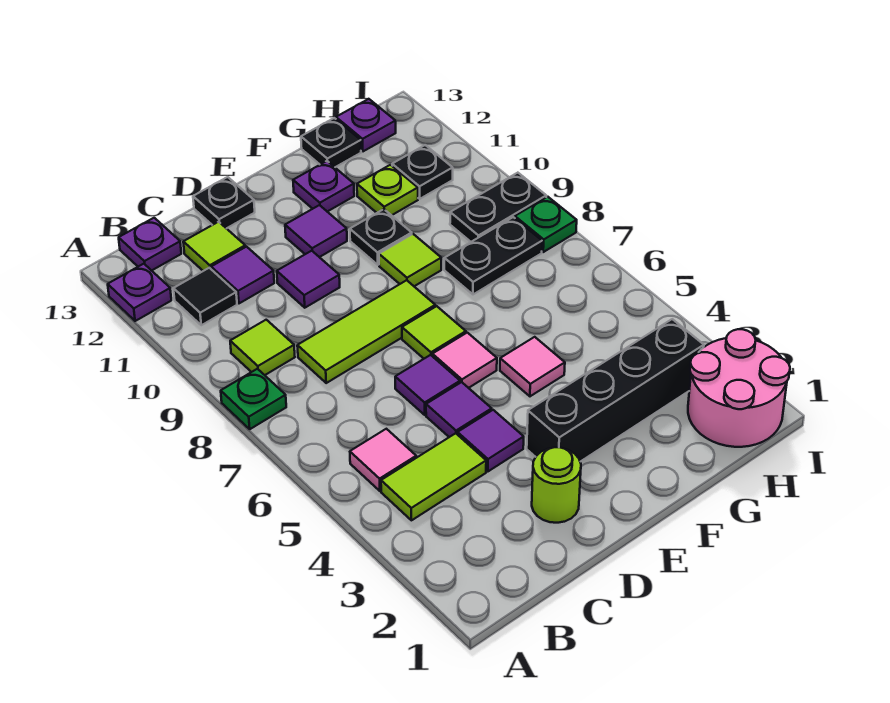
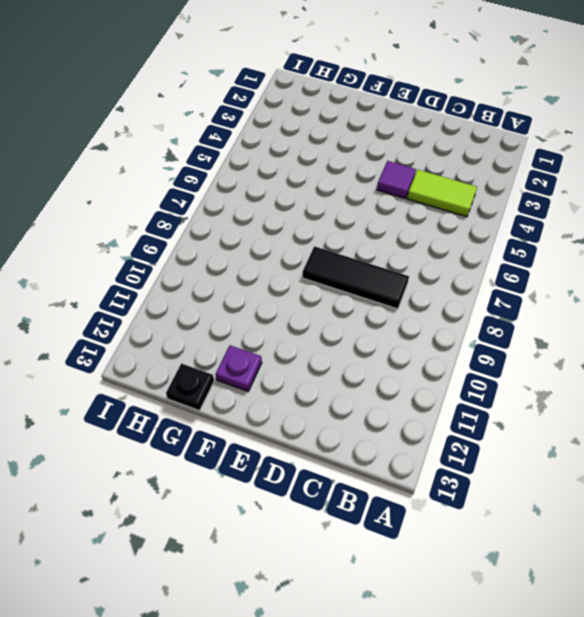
black 1x3 tile [303,246,409,309] -> lime 1x3 tile [297,280,435,383]
none -> green 1x1 plate [221,369,286,429]
none -> purple 1x1 plate [108,264,171,321]
none -> pink 1x1 tile [350,429,416,491]
none -> lime 1x1 tile [230,320,295,375]

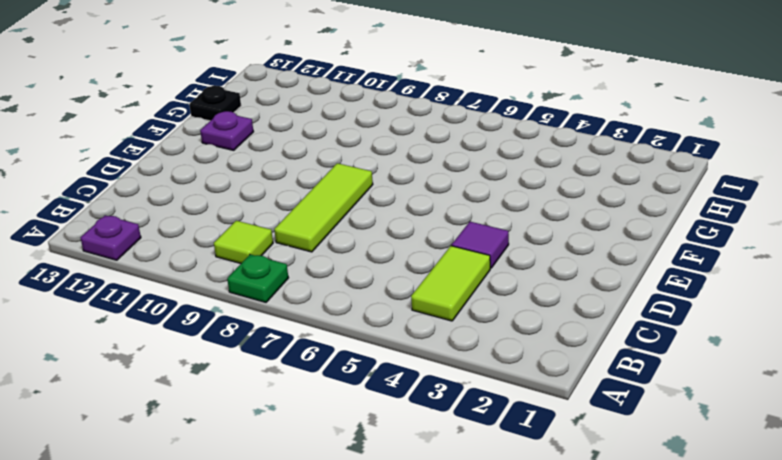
none -> pink 1x1 tile [350,429,416,491]
none -> black 1x1 tile [173,268,237,325]
none -> purple 1x1 plate [119,218,181,271]
none -> purple 1x1 tile [211,247,274,303]

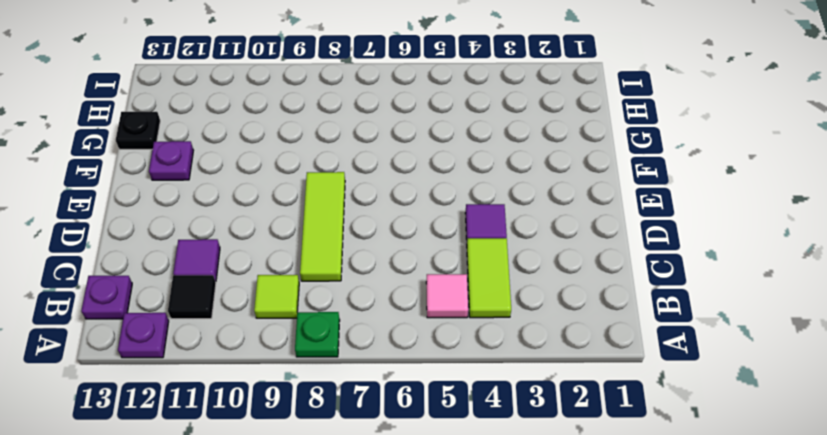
none -> lime 1x1 tile [183,222,245,271]
none -> lime 1x1 round brick [532,447,581,523]
none -> purple 1x1 tile [426,382,492,437]
none -> purple 1x1 tile [395,355,460,415]

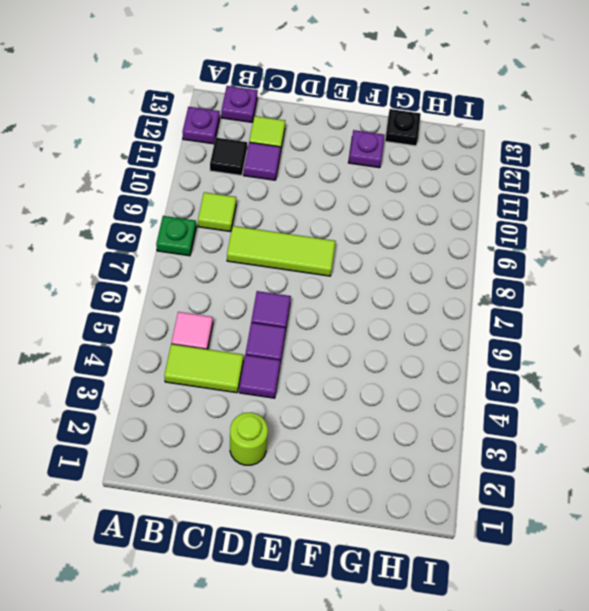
none -> purple 1x1 tile [277,251,340,308]
none -> black 1x1 plate [193,177,255,229]
none -> black 1x4 brick [527,319,704,462]
none -> pink 1x1 tile [432,333,497,388]

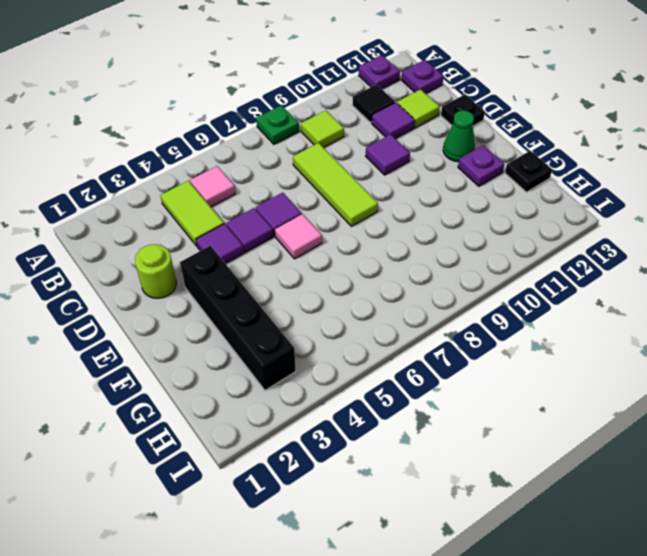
green 1x1 cone [443,110,475,162] -> none
none -> lime 1x1 tile [402,306,466,359]
none -> purple 1x1 tile [285,205,347,257]
none -> pink 1x1 tile [500,337,565,396]
none -> lime 1x1 tile [379,234,441,286]

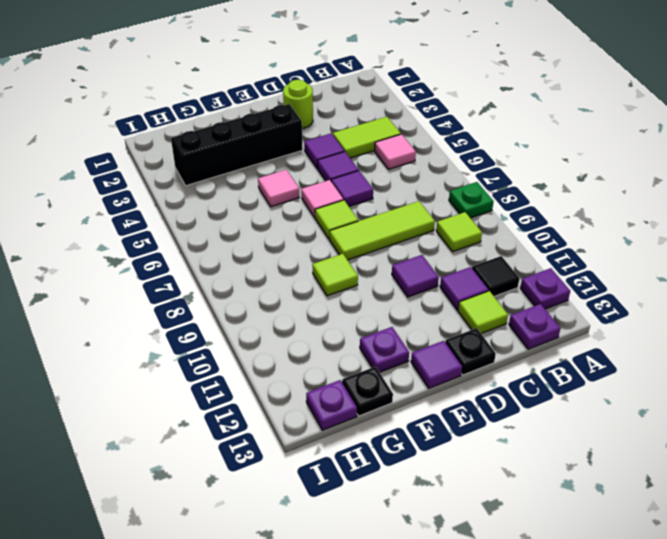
purple 1x1 tile [411,341,462,388] -> purple 1x1 tile moved to [285,205,347,257]
none -> black 1x1 plate [350,209,412,265]
none -> black 1x2 plate [444,217,542,294]
none -> lime 1x1 plate [357,165,418,215]
none -> pink 2x2 round brick [688,329,790,447]

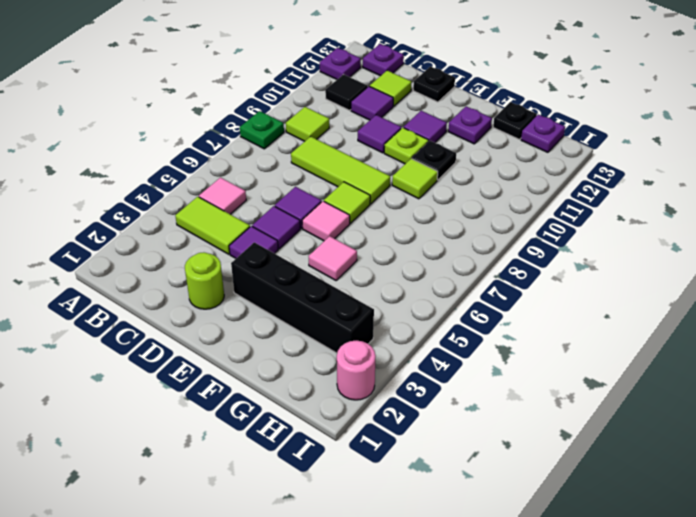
lime 1x1 plate [384,128,429,164] -> lime 1x1 plate moved to [357,165,418,215]
pink 1x1 round brick [337,341,376,400] -> pink 2x2 round brick [688,329,790,447]
none -> black 1x2 plate [444,217,542,294]
none -> black 1x2 plate [450,173,546,242]
none -> black 1x1 plate [392,145,453,199]
none -> green 1x1 plate [515,197,577,252]

